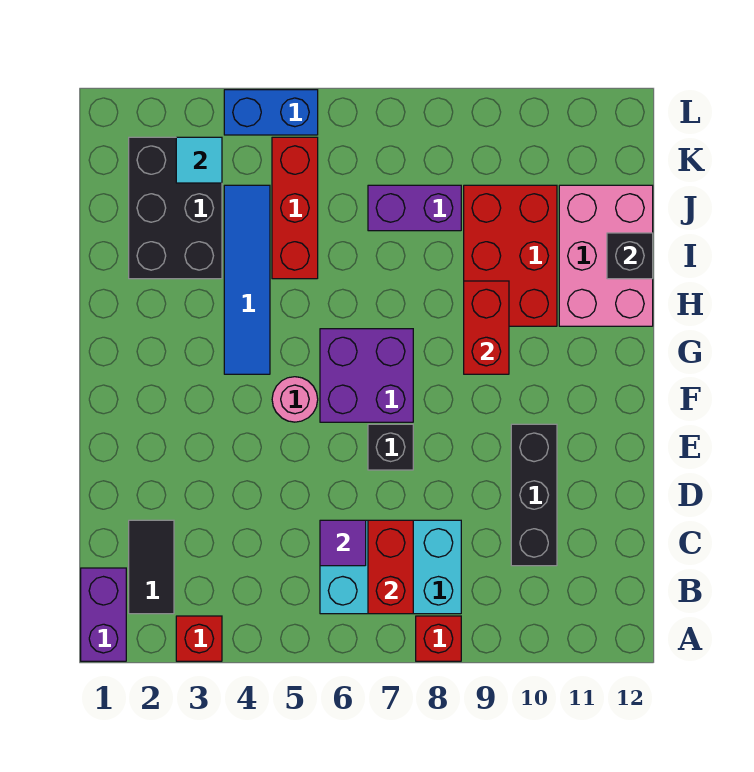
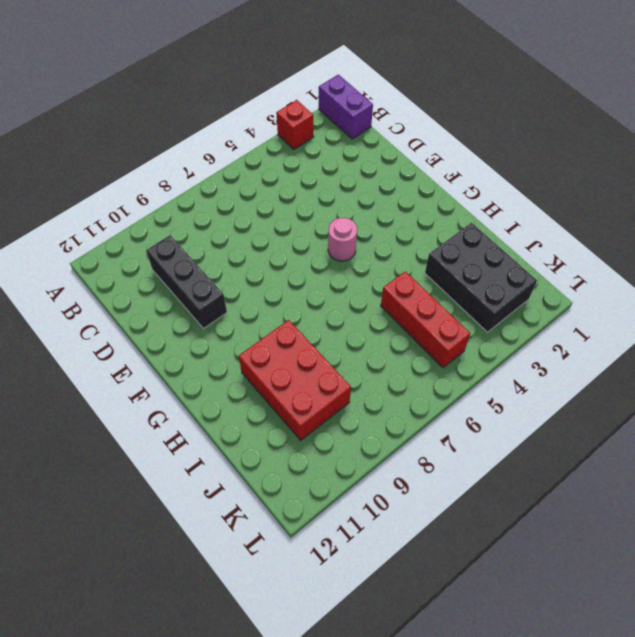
none -> red 1x1 brick [416,616,461,661]
none -> black 1x2 tile [129,520,174,614]
none -> cyan 2x3 brick [320,520,461,614]

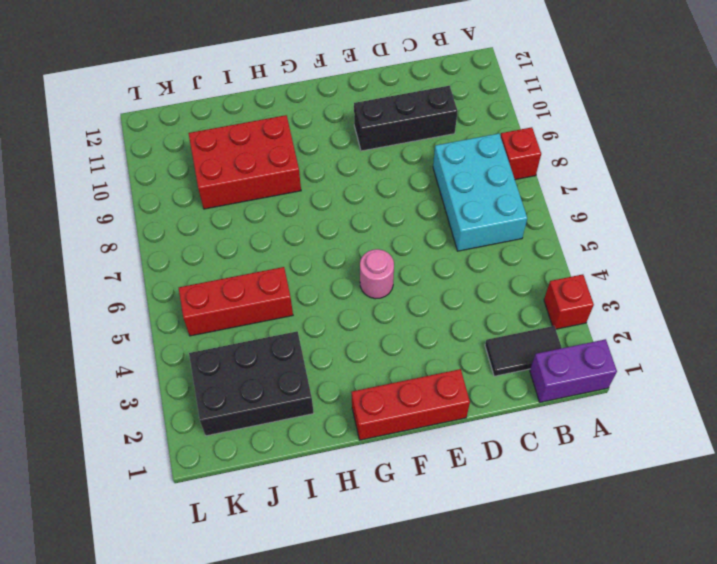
red 1x3 brick [351,369,470,440] -> none
none -> black 1x1 brick [368,424,413,470]
none -> purple 2x2 brick [320,329,413,422]
none -> blue 1x4 tile [224,185,270,374]

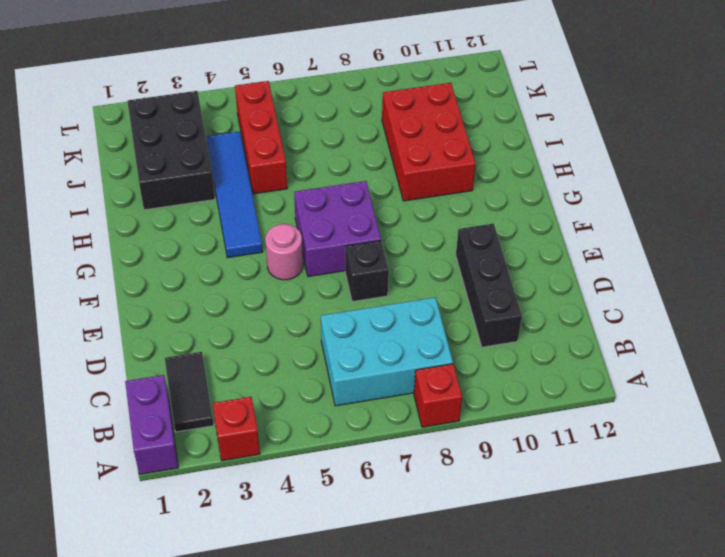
none -> pink 2x3 brick [559,185,653,326]
none -> purple 1x2 brick [368,185,461,231]
none -> blue 1x2 brick [224,90,318,135]

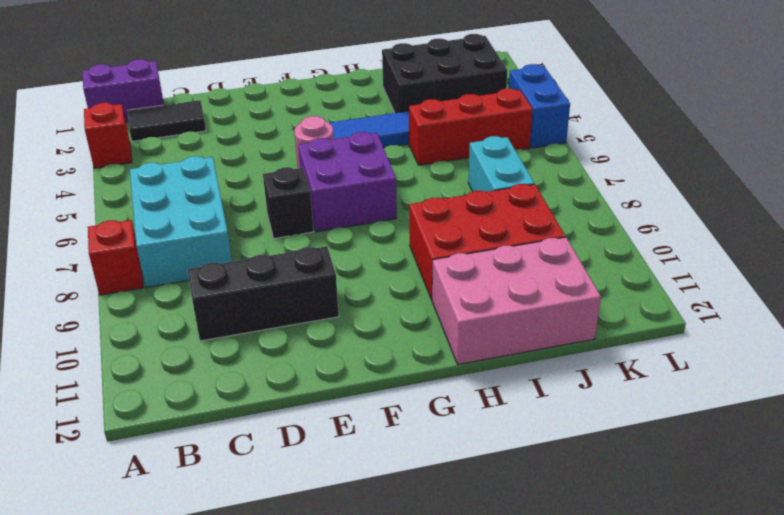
cyan 1x2 brick [468,136,534,192] -> purple 1x2 brick [368,185,461,231]
none -> red 1x2 brick [368,520,413,614]
none -> purple 1x1 tile [320,520,366,566]
none -> red 1x2 brick [464,281,509,374]

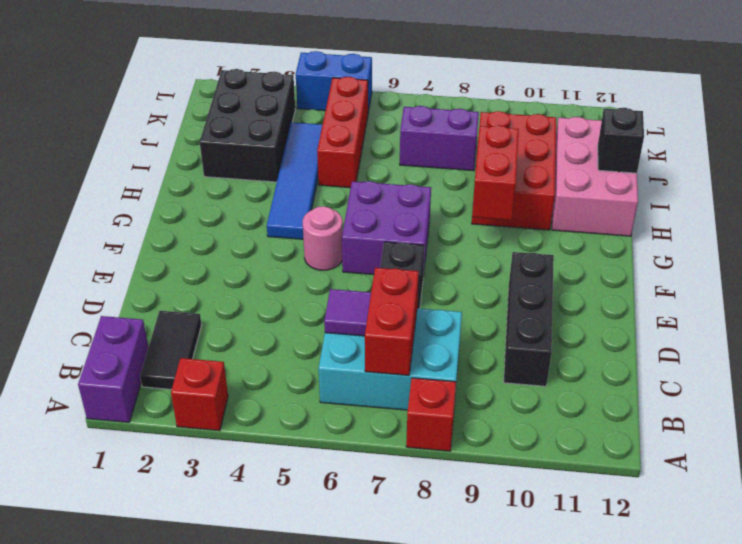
none -> cyan 1x1 tile [176,137,222,183]

